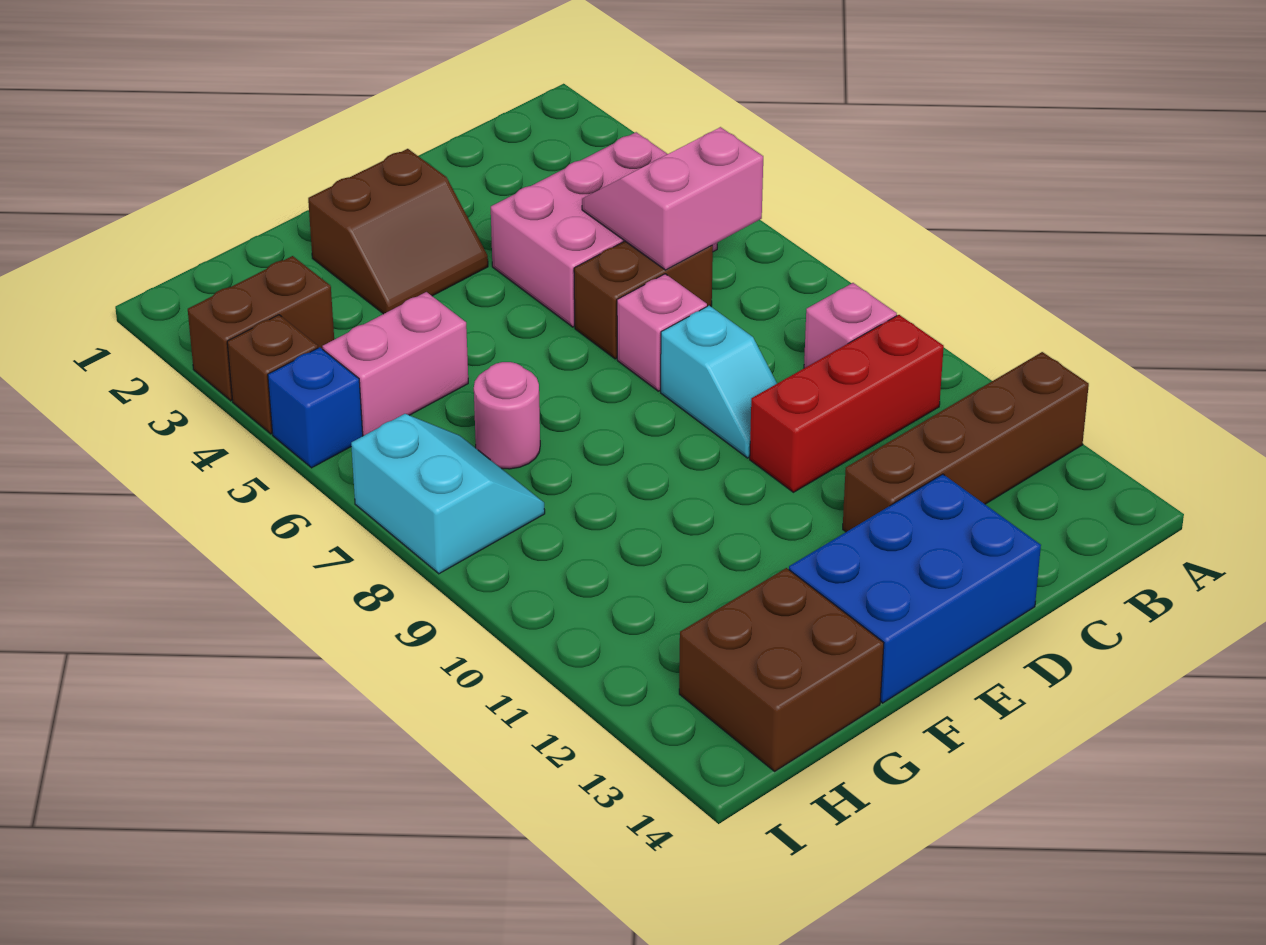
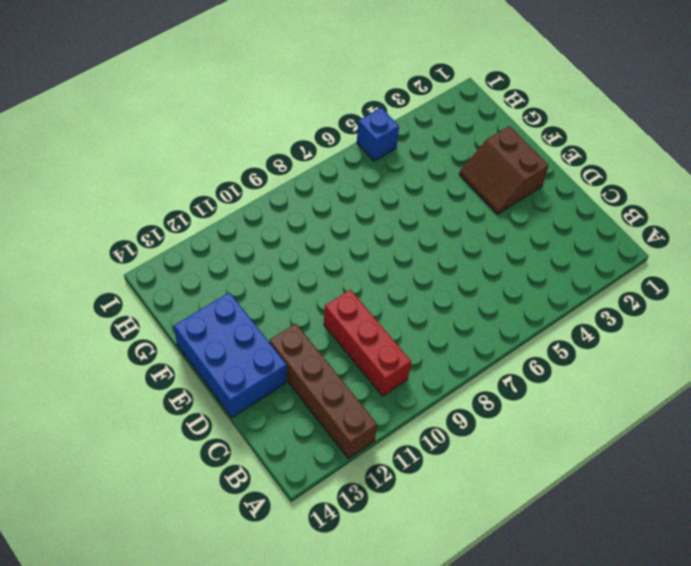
none -> pink 2x3 brick [491,132,717,327]
none -> pink 1x1 brick [804,283,897,368]
none -> brown 1x2 brick [574,241,713,359]

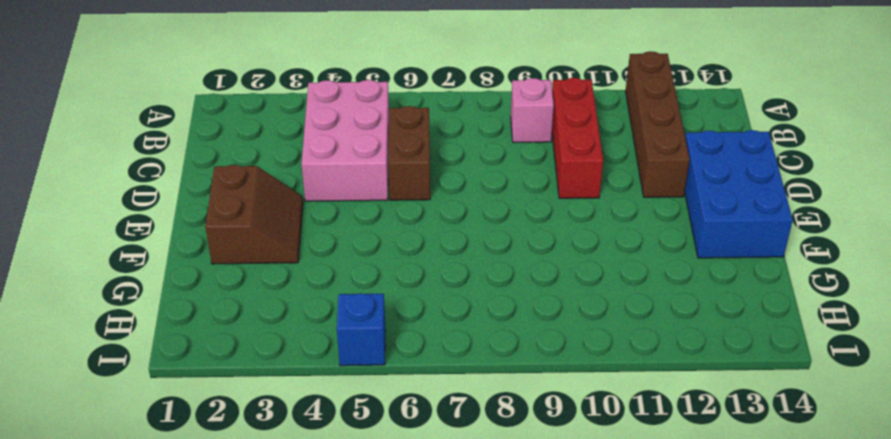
none -> pink 1x1 brick [617,274,707,391]
none -> cyan 1x2 slope [661,306,777,458]
none -> pink 1x2 brick [322,292,468,436]

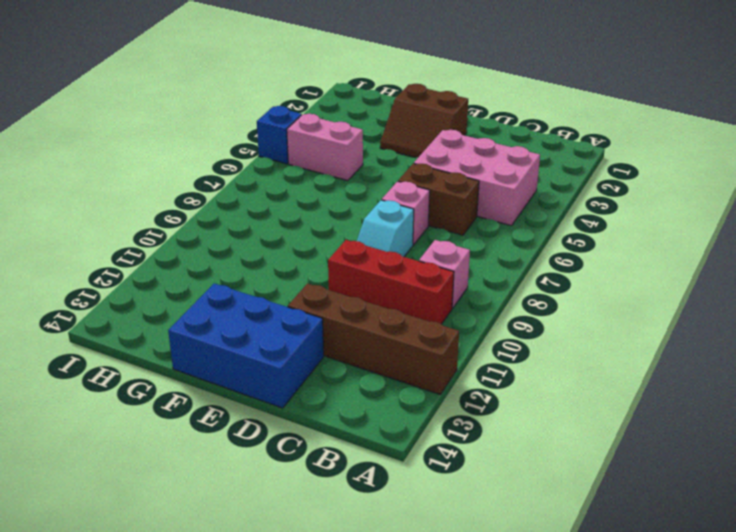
none -> pink 1x1 round brick [474,362,540,469]
none -> brown 2x2 brick [679,568,884,771]
none -> brown 1x2 brick [188,256,334,401]

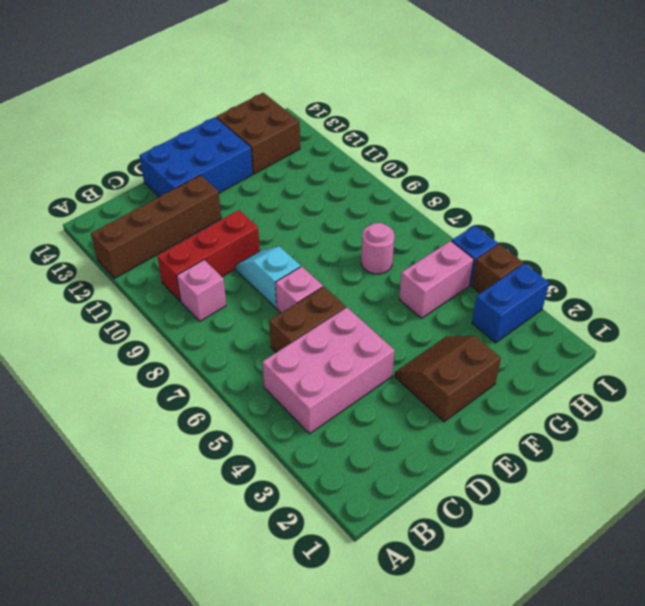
blue 1x2 brick [472,263,549,343] -> brown 1x2 brick [188,256,334,401]
none -> cyan 2x2 slope [351,414,545,574]
none -> pink 2x2 slope [582,127,763,270]

